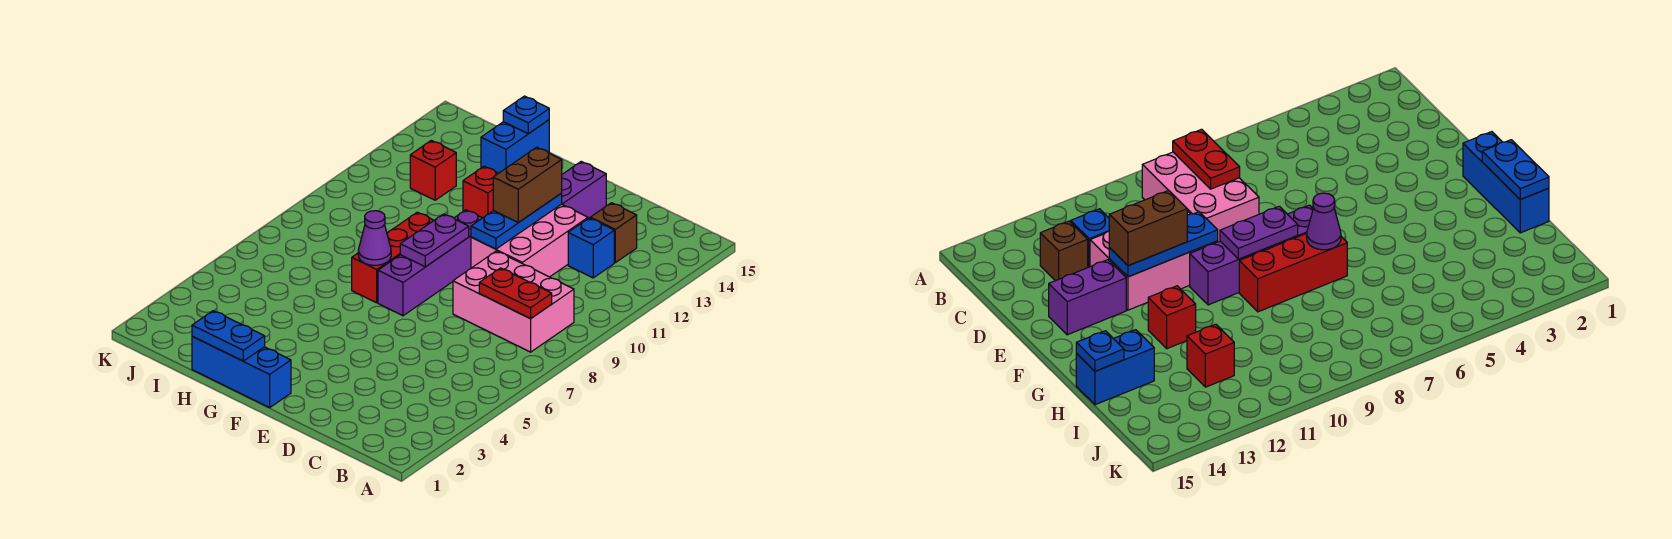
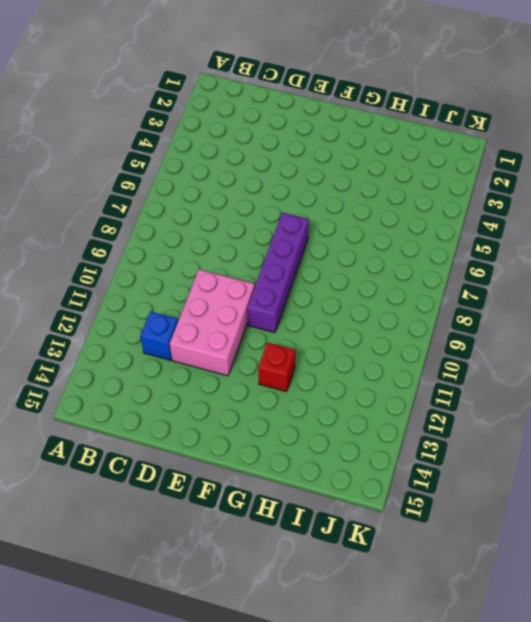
none -> pink 2x3 brick [453,251,574,352]
none -> brown 1x1 brick [590,203,637,263]
none -> purple 1x2 brick [562,162,606,218]

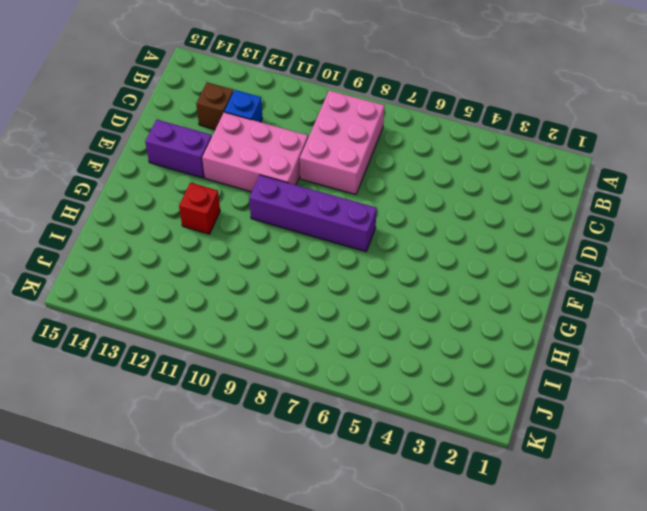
none -> blue 1x3 brick [192,336,291,408]
none -> red 1x3 brick [352,212,434,303]
none -> blue 1x2 brick [481,120,549,173]

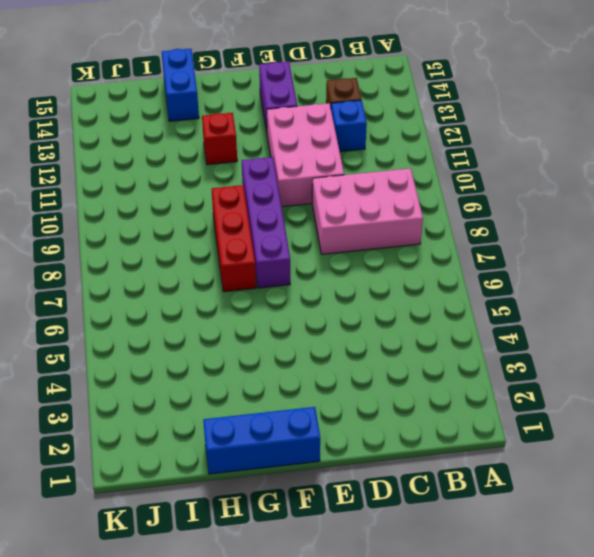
none -> red 1x1 brick [410,140,456,200]
none -> red 1x2 plate [479,268,552,319]
none -> blue 1x3 plate [471,193,562,249]

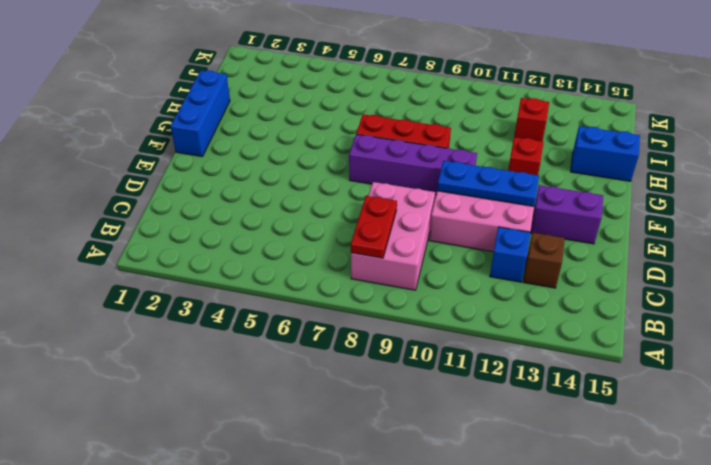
none -> purple 1x2 plate [400,214,469,267]
none -> blue 1x2 plate [192,311,265,361]
none -> purple 1x1 cone [358,211,391,265]

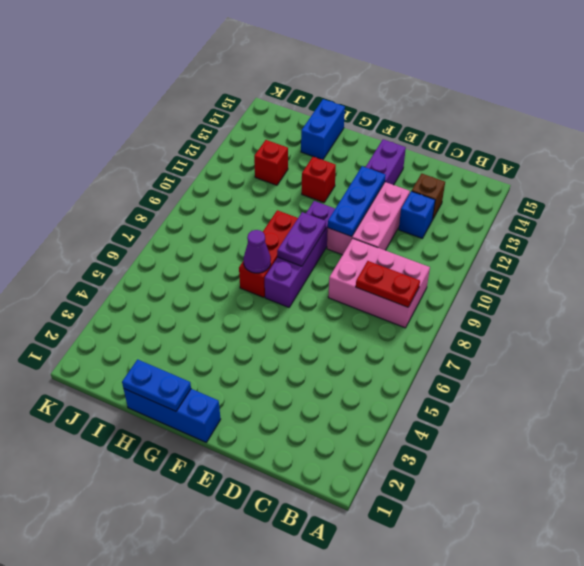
none -> blue 1x1 plate [503,96,549,134]
none -> brown 1x2 brick [493,147,562,223]

